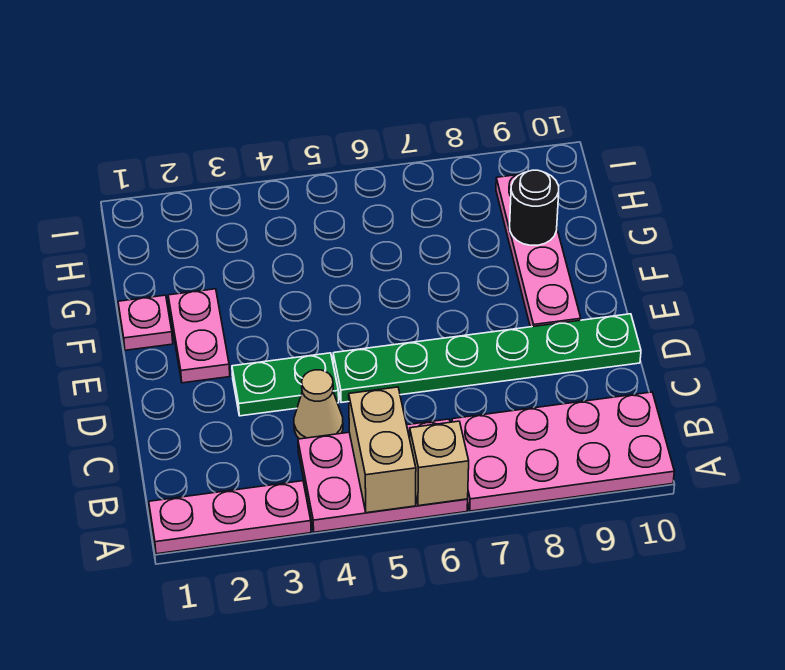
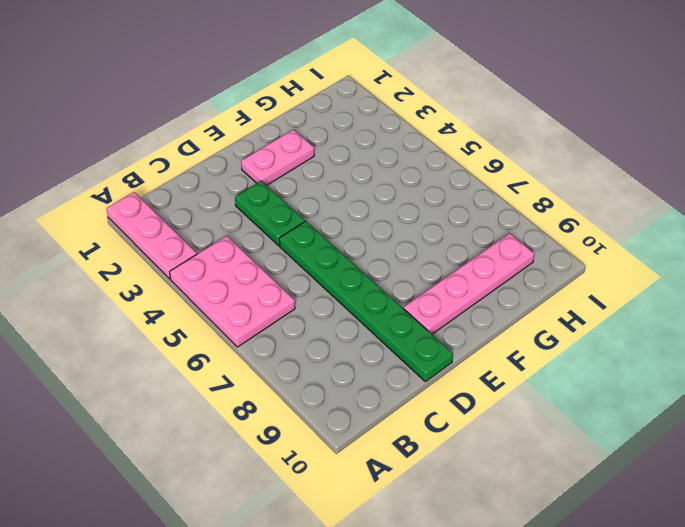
none -> pink 2x4 plate [452,392,674,511]
none -> tan 1x1 cone [294,370,343,439]
none -> pink 1x1 plate [118,295,173,350]

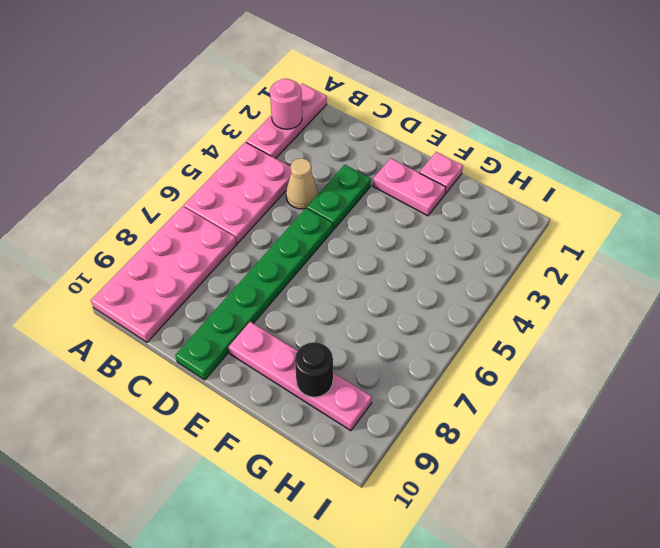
pink 1x1 round brick [270,79,302,129] -> none
none -> tan 1x2 brick [349,387,416,513]
none -> tan 1x1 brick [410,421,469,506]

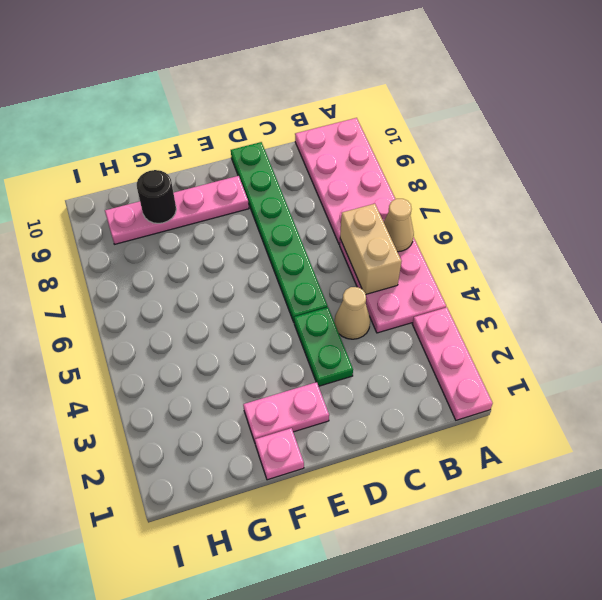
tan 1x1 cone [384,199,414,252] -> tan 1x1 brick [410,421,469,506]
tan 1x2 brick [340,204,402,294] -> tan 1x2 brick turned to [349,387,416,513]

